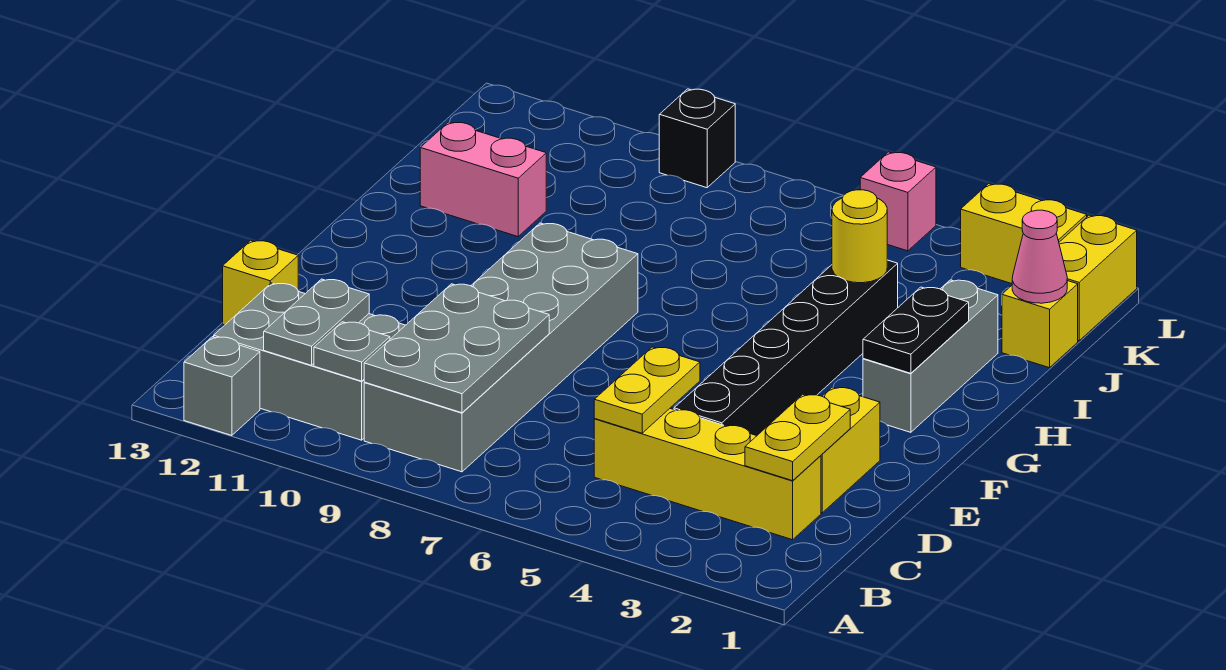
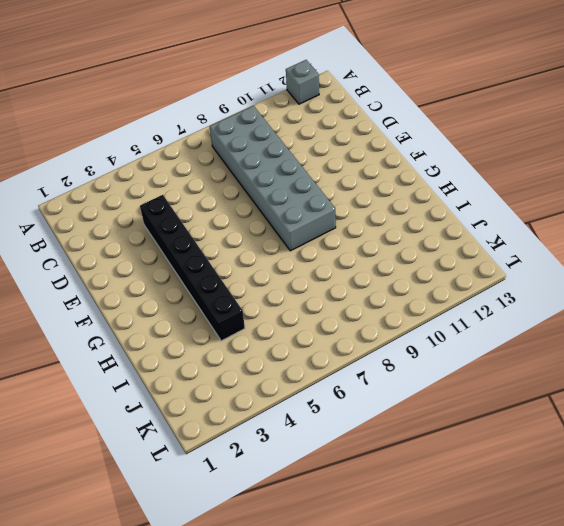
none -> grey 2x3 brick [214,283,405,440]
none -> yellow 1x4 brick [594,409,821,540]
none -> yellow 1x2 brick [821,387,880,513]

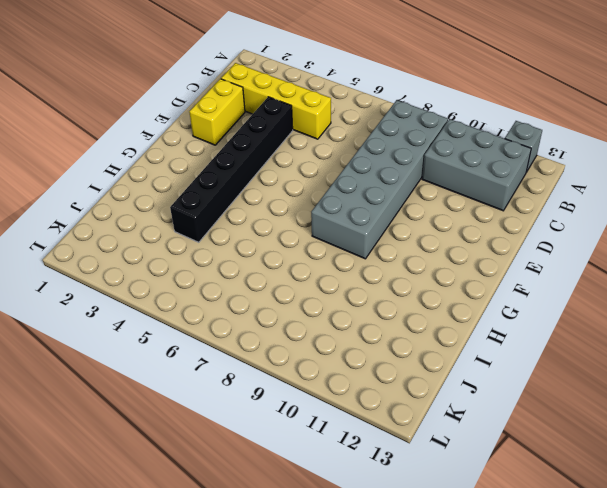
none -> yellow 1x1 brick [223,240,298,325]
none -> grey 1x3 brick [863,280,998,432]
none -> pink 1x2 brick [420,122,546,237]

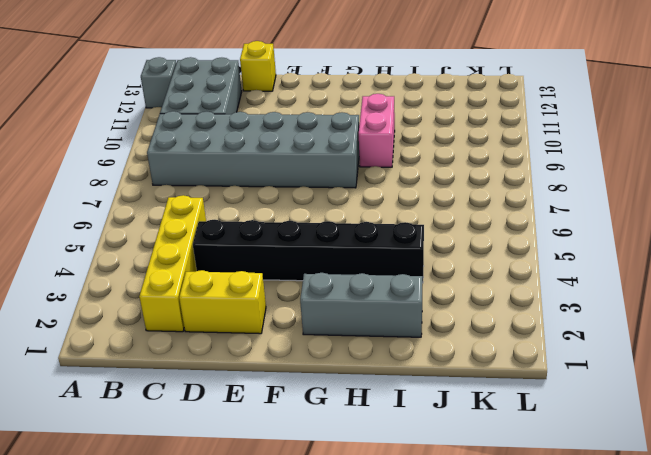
pink 1x2 brick [359,94,395,167] -> pink 1x2 brick moved to [420,122,546,237]
none -> yellow 1x1 brick [1002,281,1078,368]
none -> yellow 1x2 brick [1059,215,1137,341]
none -> yellow 1x2 brick [961,184,1087,284]

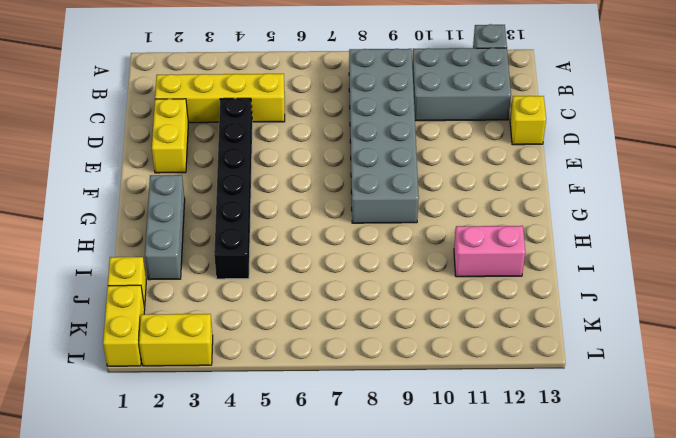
none -> pink 1x1 brick [860,152,936,251]
none -> black 1x1 brick [659,89,735,188]
none -> grey 2x3 plate [364,284,549,413]

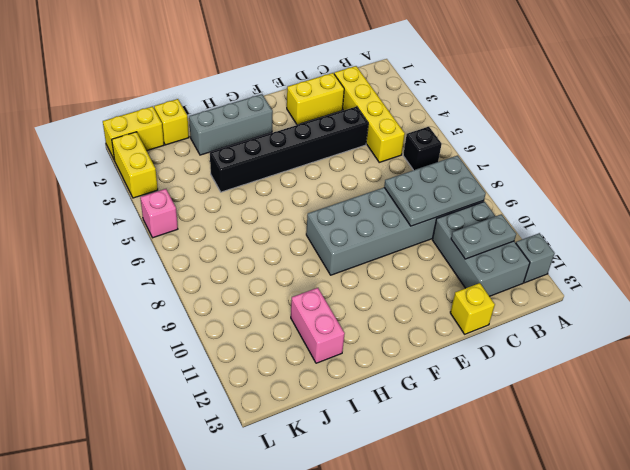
black 1x1 brick [403,126,442,170] -> black 1x1 brick moved to [659,89,735,188]
none -> grey 1x1 plate [314,322,390,381]
none -> yellow 1x2 plate [745,394,850,481]
none -> yellow 1x2 plate [594,347,700,433]

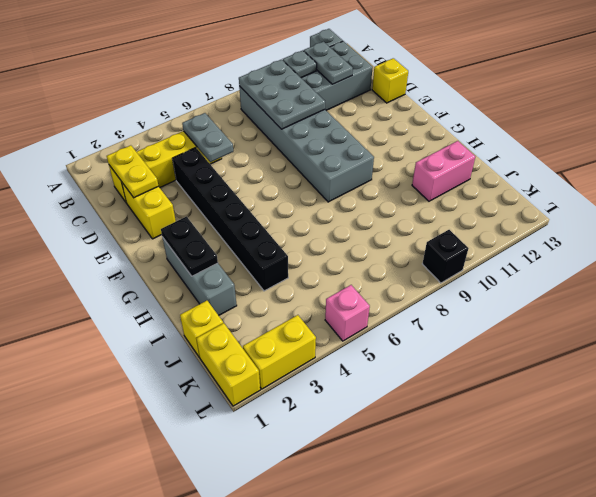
grey 1x2 plate [182,113,233,162] -> yellow 1x2 plate [594,347,700,433]
none -> yellow 1x1 round brick [832,190,887,283]
none -> pink 1x1 cone [1012,210,1067,303]

